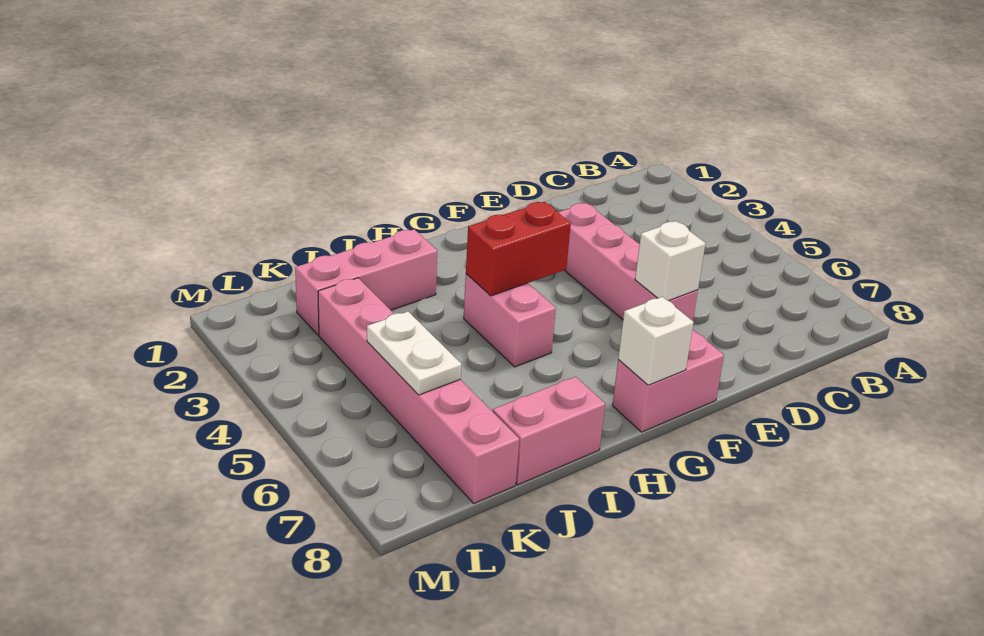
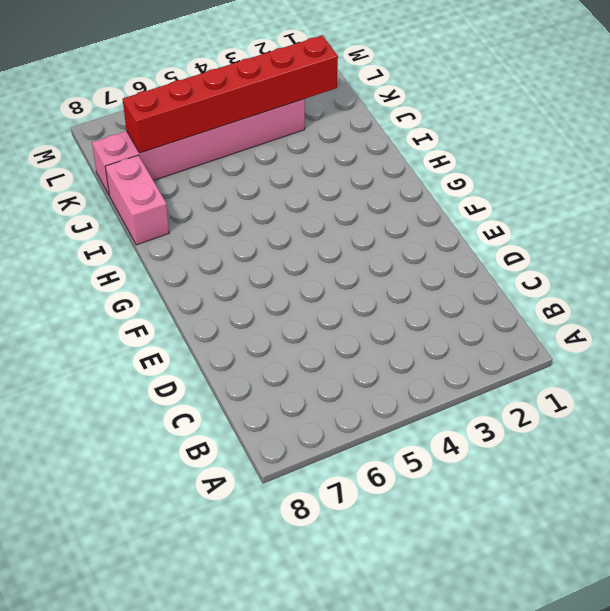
red 1x6 brick [123,35,338,153] -> white 1x2 plate [367,312,461,395]
none -> pink 1x4 brick [558,203,698,321]
none -> pink 1x2 brick [612,330,724,432]

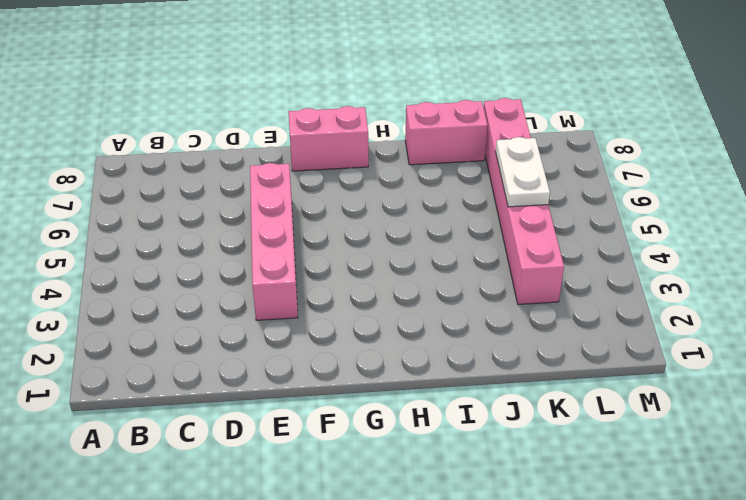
none -> pink 1x2 brick [464,274,556,367]
none -> pink 1x3 brick [295,229,437,335]

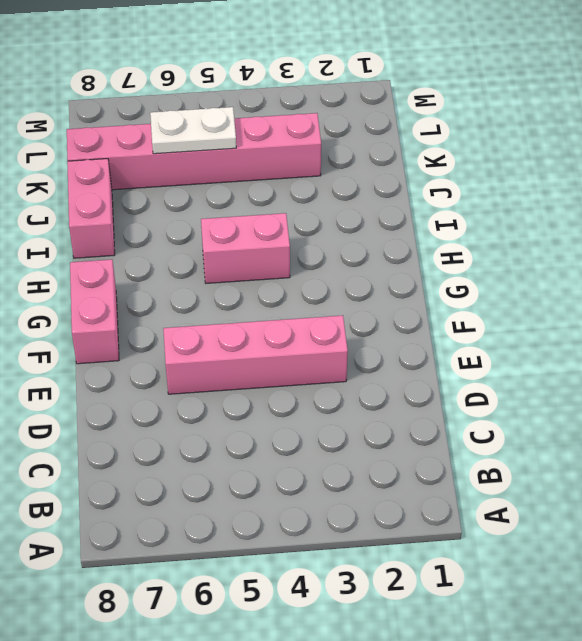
none -> pink 1x3 brick [295,229,437,335]
none -> white 1x1 brick [635,221,705,301]

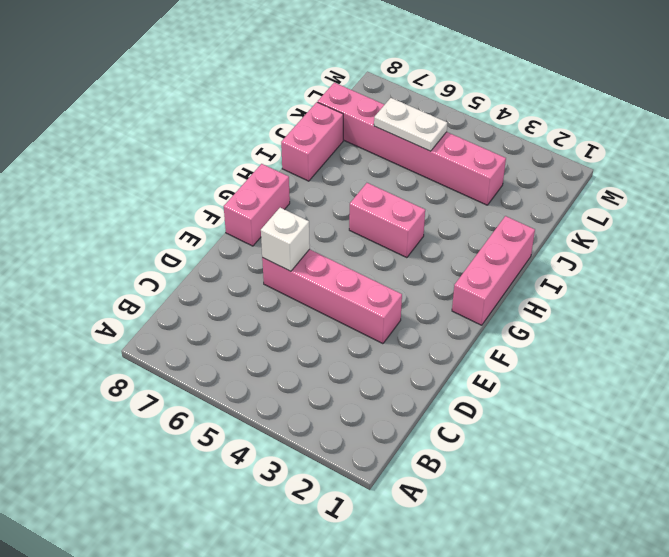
pink 1x3 brick [452,216,535,325] -> pink 1x3 brick moved to [295,229,437,335]
none -> red 1x2 brick [466,202,571,296]
none -> white 1x1 brick [618,297,693,385]

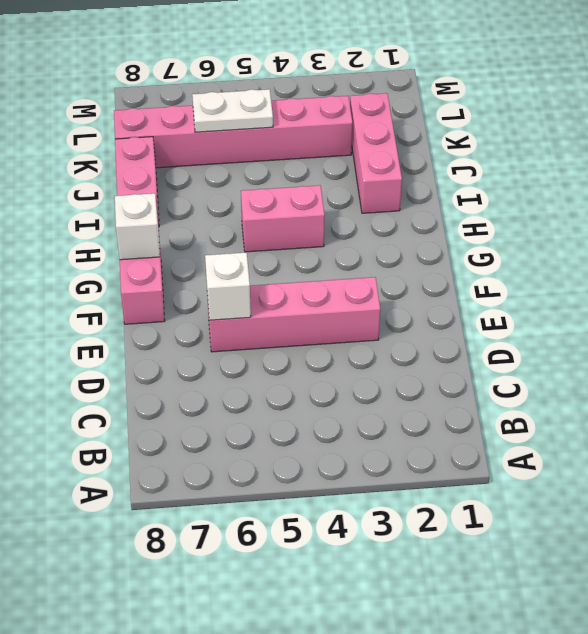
none -> red 1x2 brick [466,202,571,296]

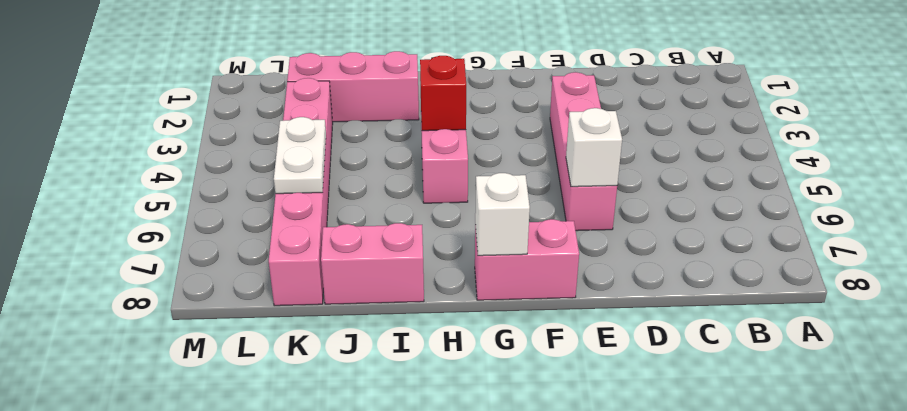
red 1x1 brick [420,56,466,131] -> red 1x2 brick [466,202,571,296]

